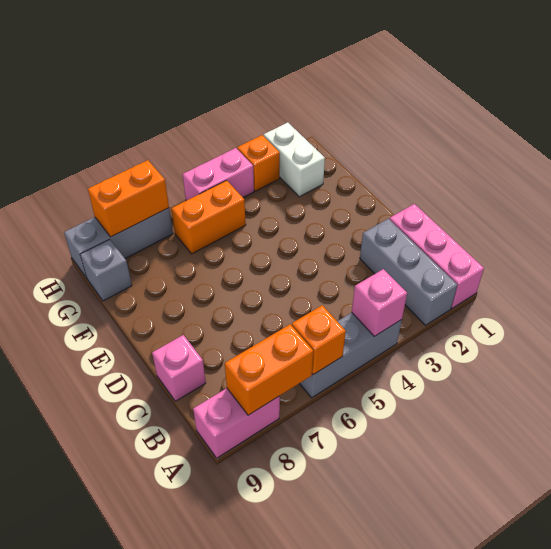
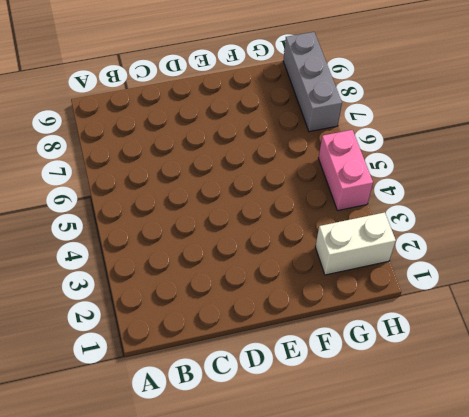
none -> pink 1x3 brick [390,204,484,308]
none -> grey 1x3 brick [360,219,457,325]
none -> grey 1x3 brick [300,313,402,398]

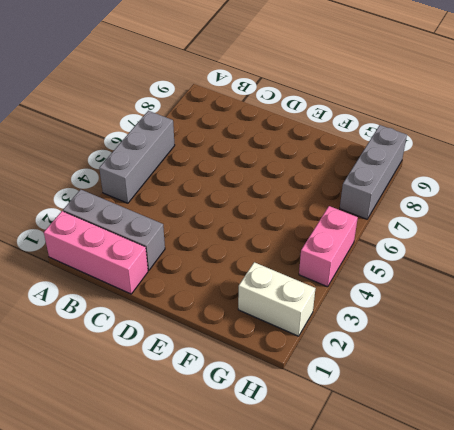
none -> pink 1x2 brick [193,388,280,458]
none -> pink 1x1 brick [152,335,206,401]
none -> orange 1x2 brick [171,180,246,254]

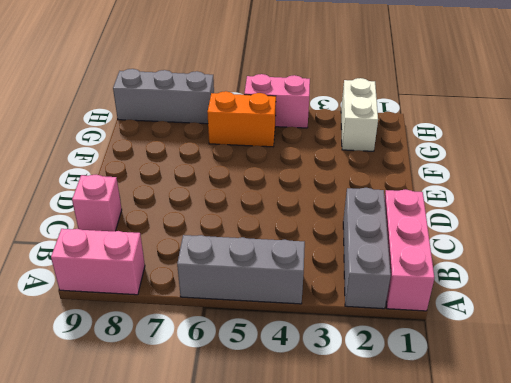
none -> grey 1x1 brick [80,239,132,301]
none -> orange 1x1 brick [237,135,280,191]
none -> pink 1x1 brick [352,269,407,336]

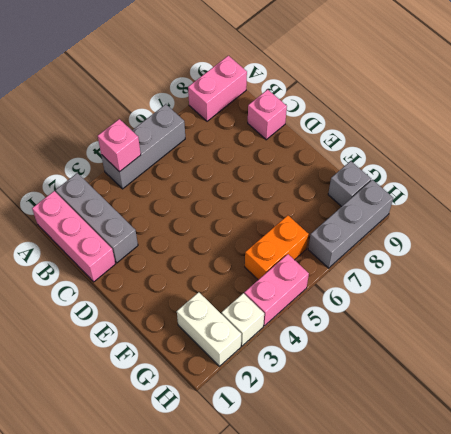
white 1x1 brick [222,293,264,346] -> orange 1x1 brick [237,135,280,191]
none -> orange 1x1 brick [292,305,346,375]
none -> orange 1x2 brick [225,324,313,415]
none -> orange 1x2 brick [88,160,169,237]

